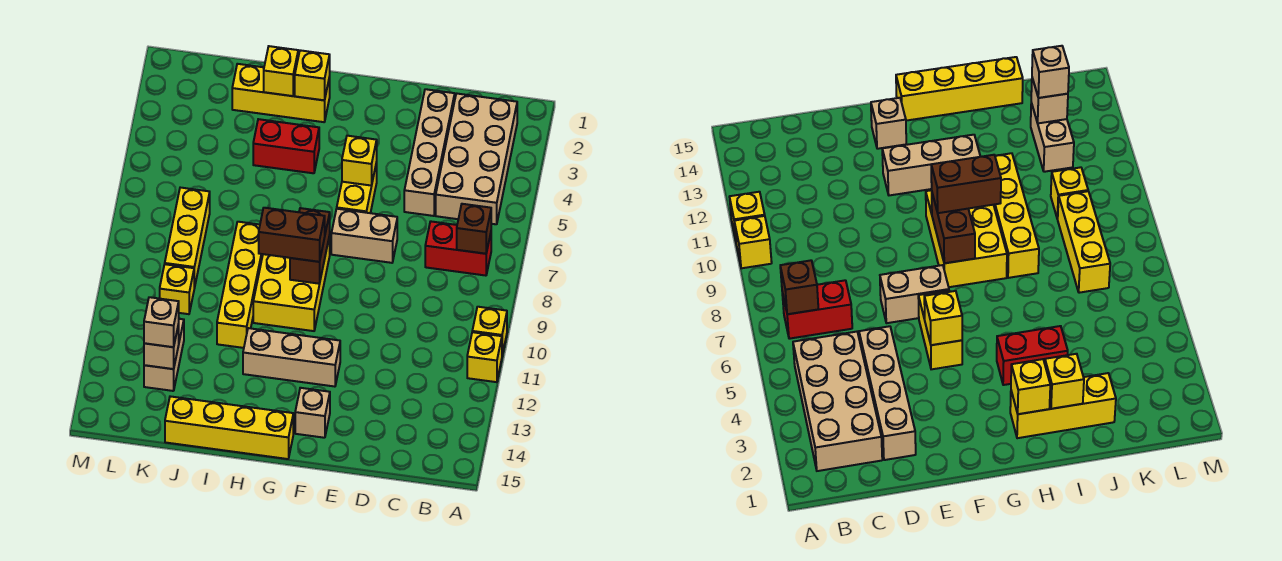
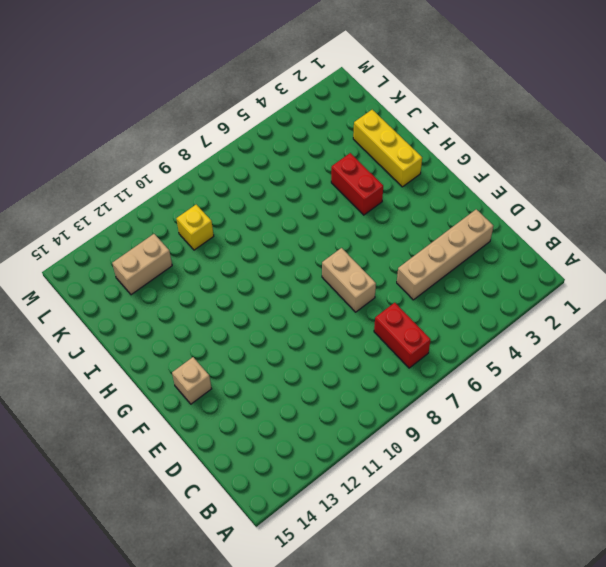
none -> yellow 1x1 brick [472,307,507,355]
none -> yellow 1x1 brick [467,332,502,382]
none -> tan 2x4 brick [436,93,517,224]

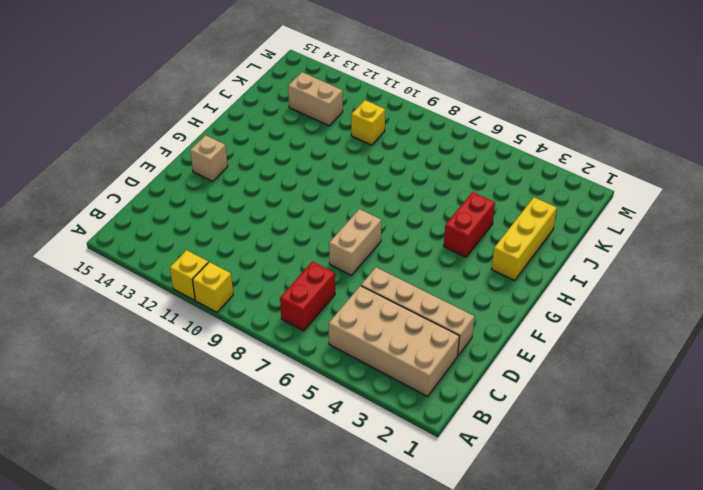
none -> yellow 1x2 brick [337,162,377,213]
none -> tan 1x3 brick [243,328,340,387]
none -> yellow 2x3 brick [253,236,330,331]

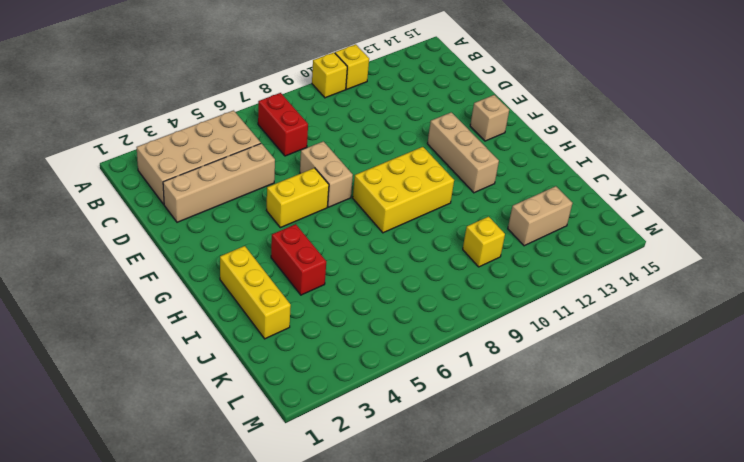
none -> yellow 1x4 brick [165,396,293,459]
none -> yellow 1x4 brick [217,222,263,348]
none -> yellow 1x3 brick [165,188,210,288]

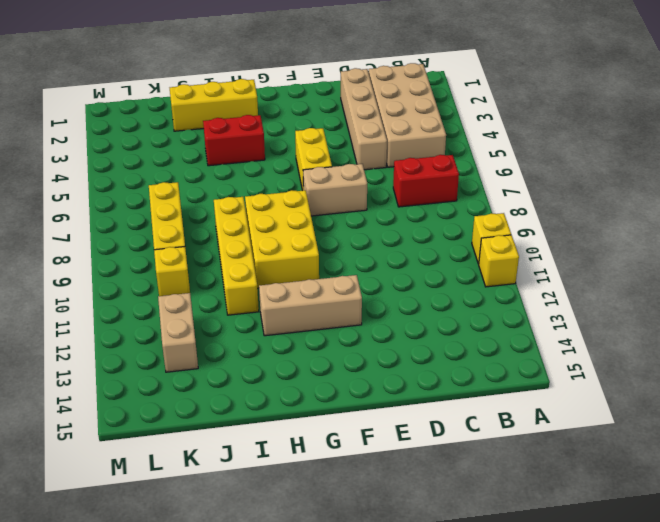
none -> tan 1x1 brick [295,388,330,438]
none -> yellow 1x4 brick [165,396,293,459]
none -> brown 1x1 brick [457,204,491,254]

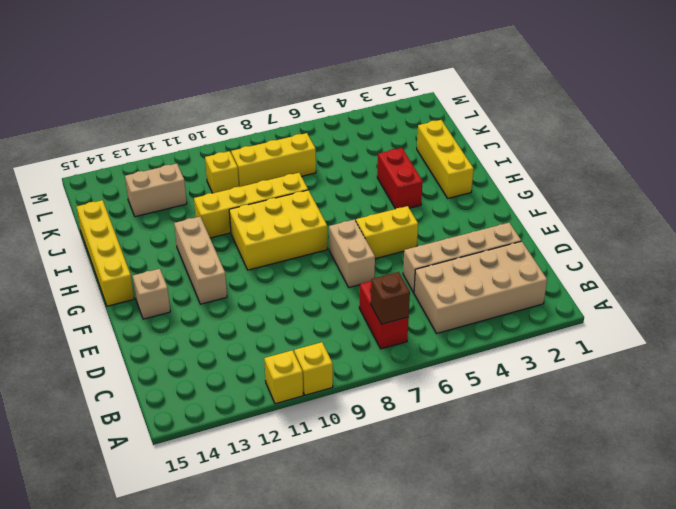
none -> yellow 1x1 brick [342,136,377,186]
none -> brown 1x2 brick [290,208,330,284]
none -> yellow 1x1 brick [295,50,330,100]

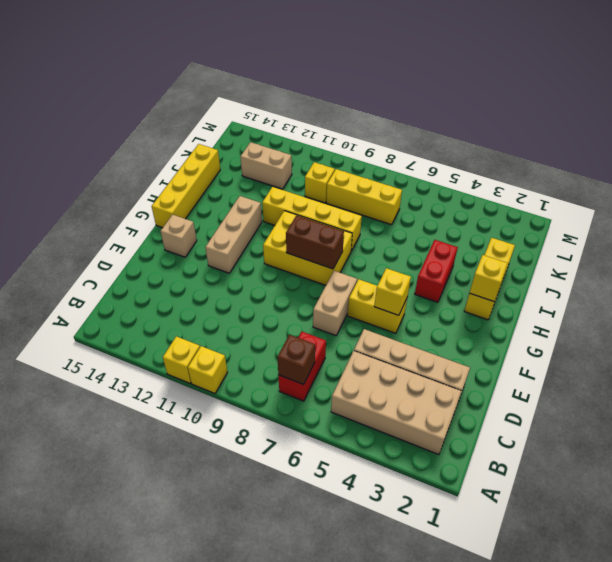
none -> yellow 1x1 brick [264,46,298,96]
none -> tan 1x1 brick [144,324,179,369]
none -> brown 1x2 brick [259,208,325,262]

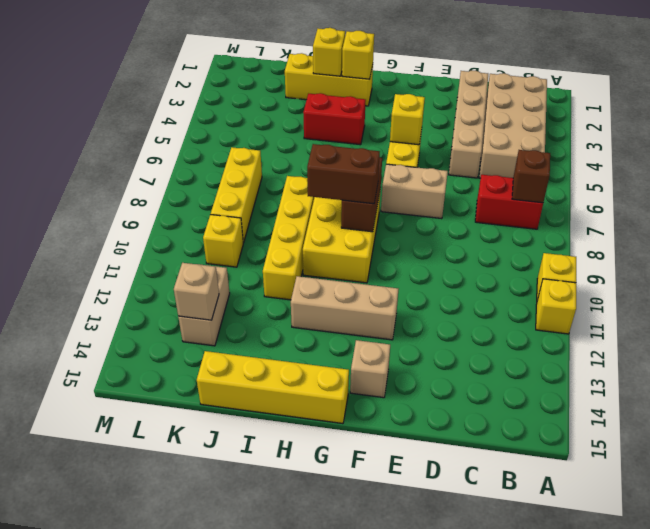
none -> tan 1x1 brick [144,297,179,347]

